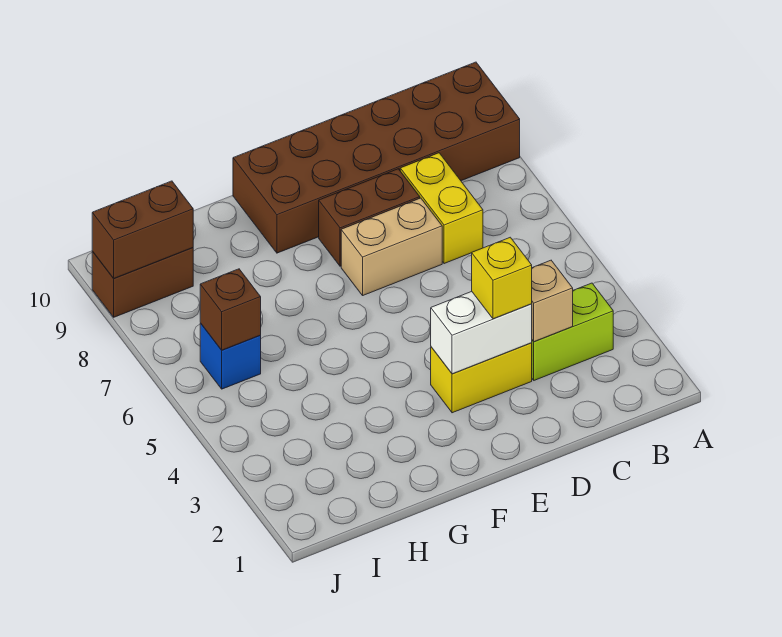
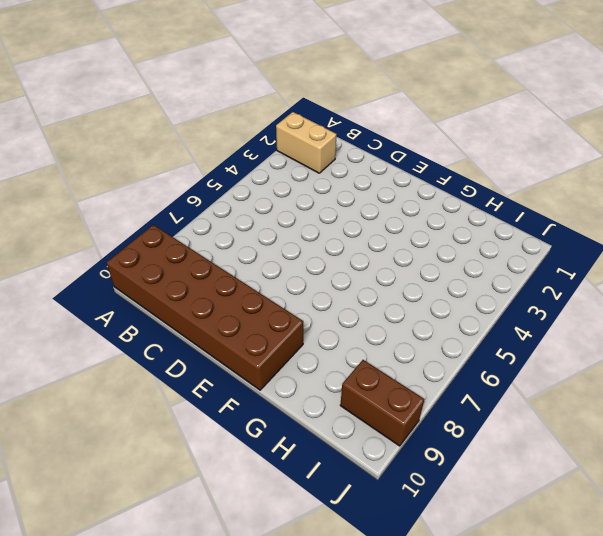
tan 1x2 brick [276,112,337,173] -> tan 1x2 brick moved to [341,198,442,295]
none -> lime 1x2 brick [532,283,613,380]
none -> yellow 1x2 brick [400,153,483,264]
none -> yellow 1x2 brick [431,343,532,413]

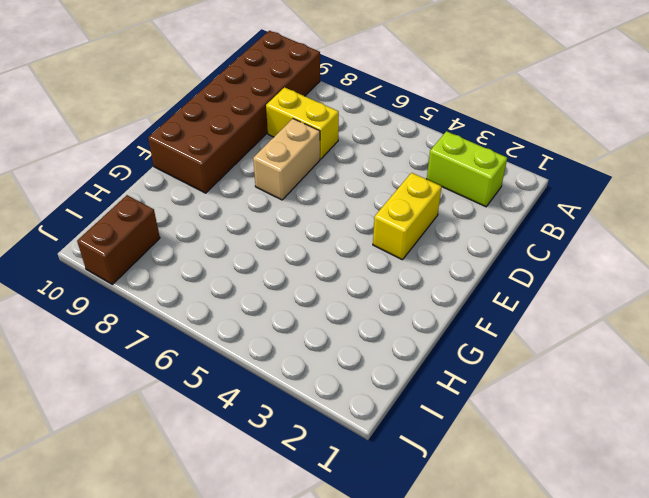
lime 1x2 brick [427,131,507,207] -> lime 1x2 brick turned to [532,283,613,380]
none -> brown 1x2 brick [319,169,420,266]
none -> blue 1x1 brick [200,323,261,389]
none -> tan 1x1 brick [532,260,573,342]

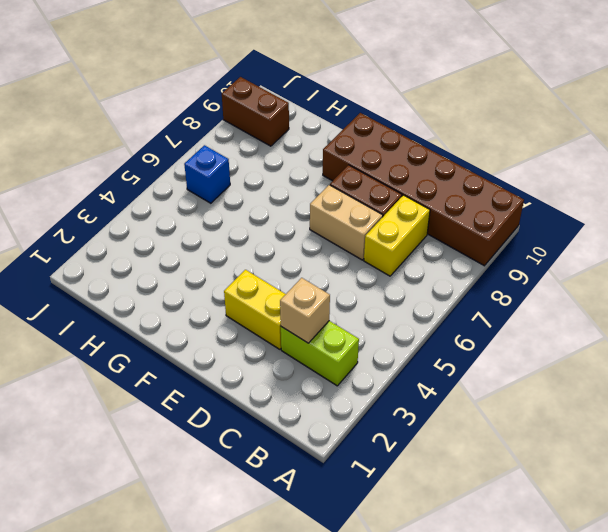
none -> white 1x2 brick [431,292,532,374]
none -> brown 1x1 brick [200,269,261,350]
none -> brown 1x2 brick [92,181,193,278]

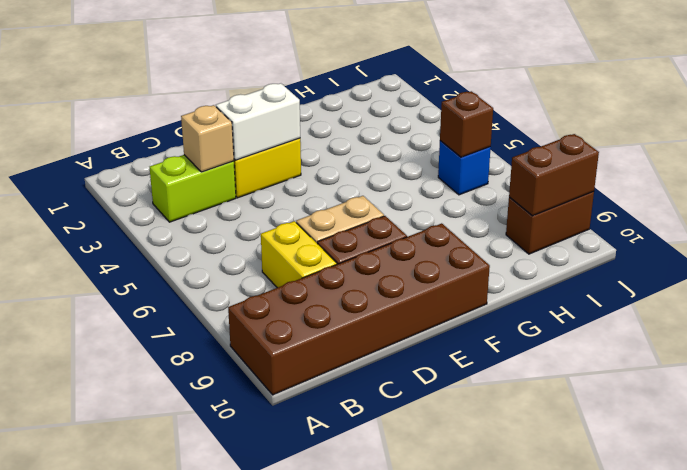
none -> yellow 1x1 brick [472,237,532,319]

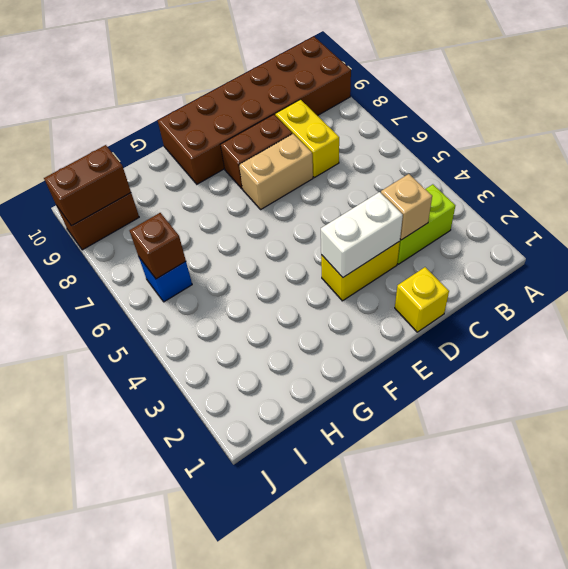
yellow 1x1 brick [395,267,449,332] -> yellow 1x1 brick moved to [472,237,532,319]

